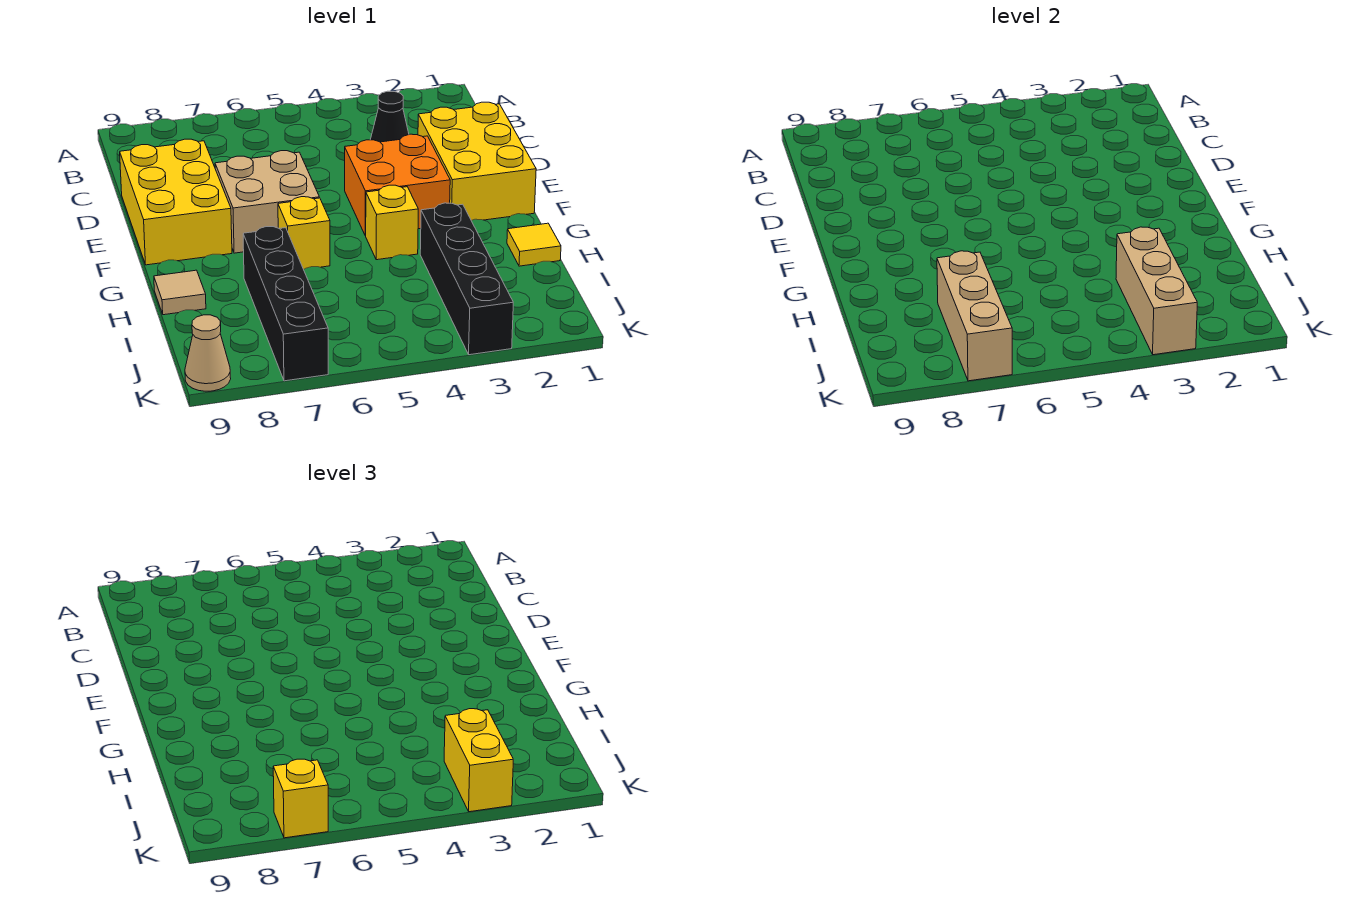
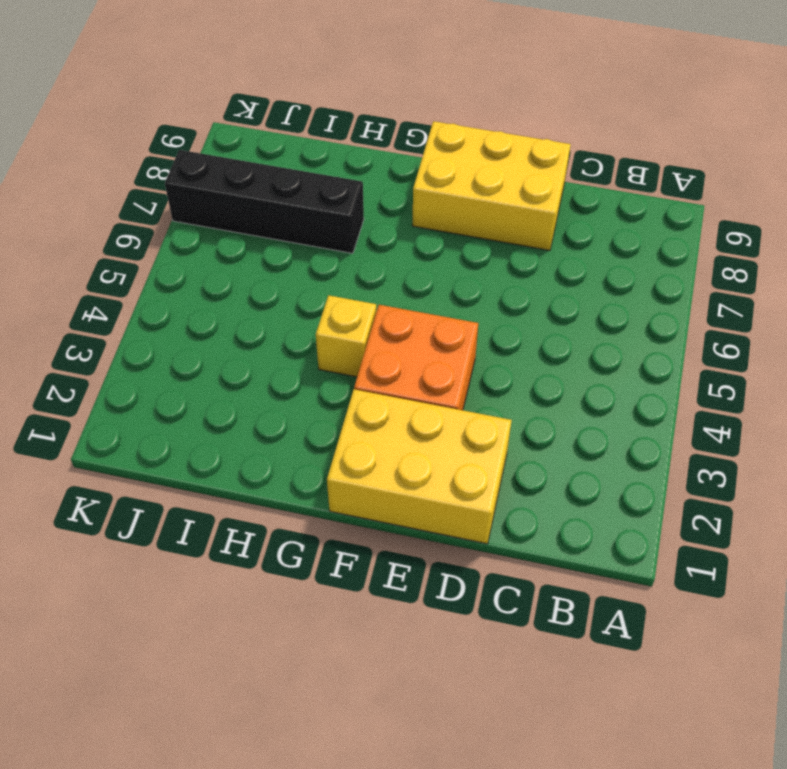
none -> black 1x1 cone [370,91,409,142]
none -> tan 2x2 brick [215,151,319,253]
none -> yellow 1x1 brick [278,197,330,269]

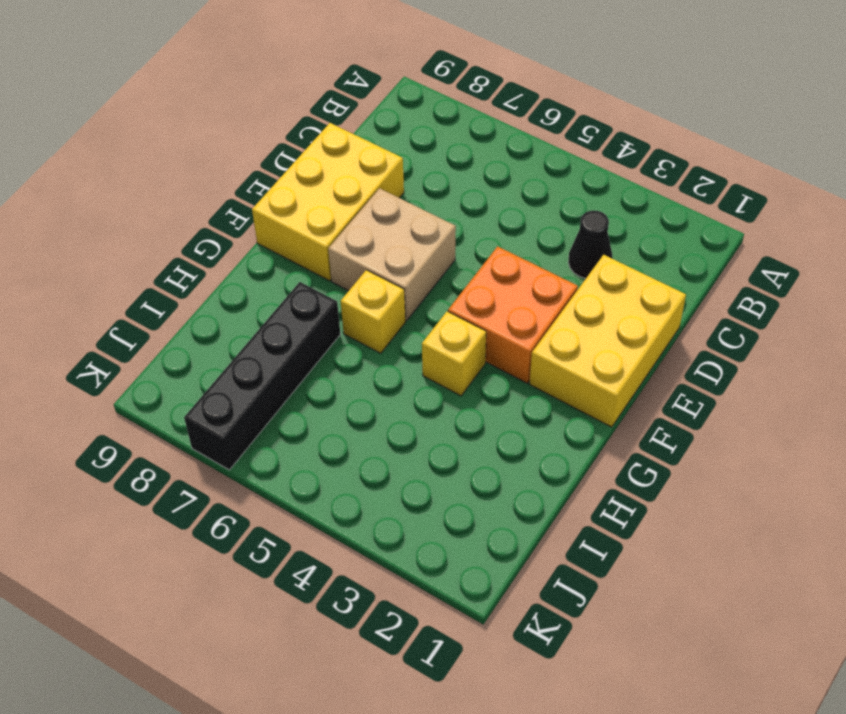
none -> yellow 1x1 tile [507,223,561,266]
none -> black 1x4 brick [420,203,513,355]
none -> tan 1x1 tile [154,270,206,315]

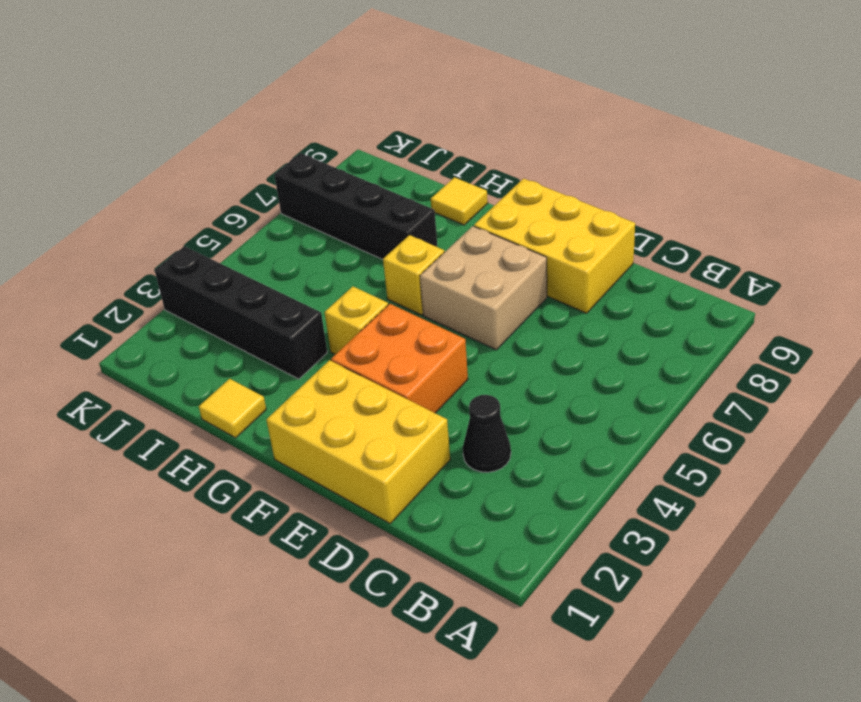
yellow 1x1 tile [431,177,488,225] -> tan 1x1 tile [154,270,206,315]
none -> tan 1x1 cone [185,315,231,391]
none -> tan 1x3 brick [1116,227,1197,355]
none -> tan 1x3 brick [937,251,1012,381]

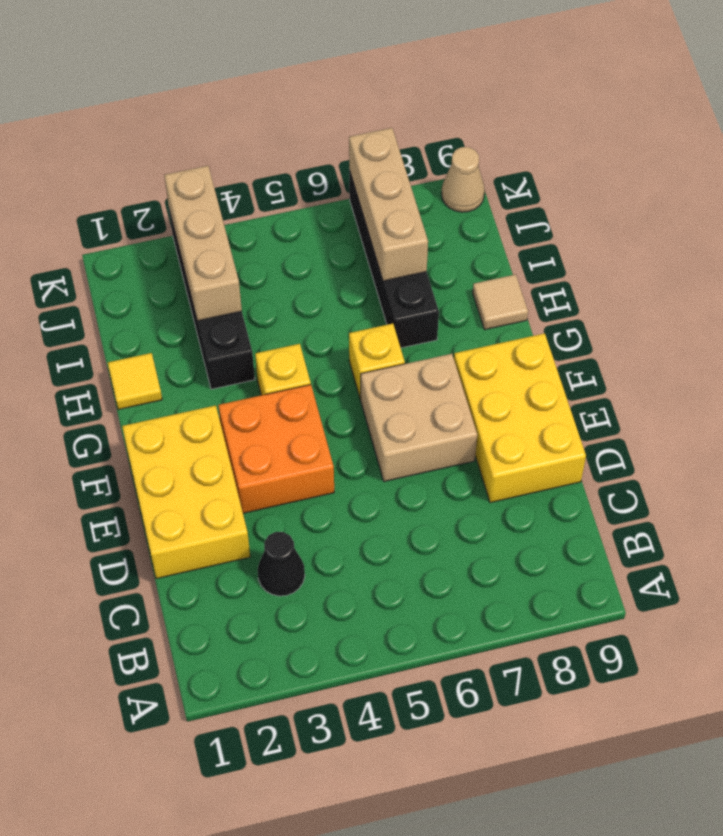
none -> yellow 1x2 brick [444,709,513,812]
none -> yellow 1x1 brick [273,759,328,838]

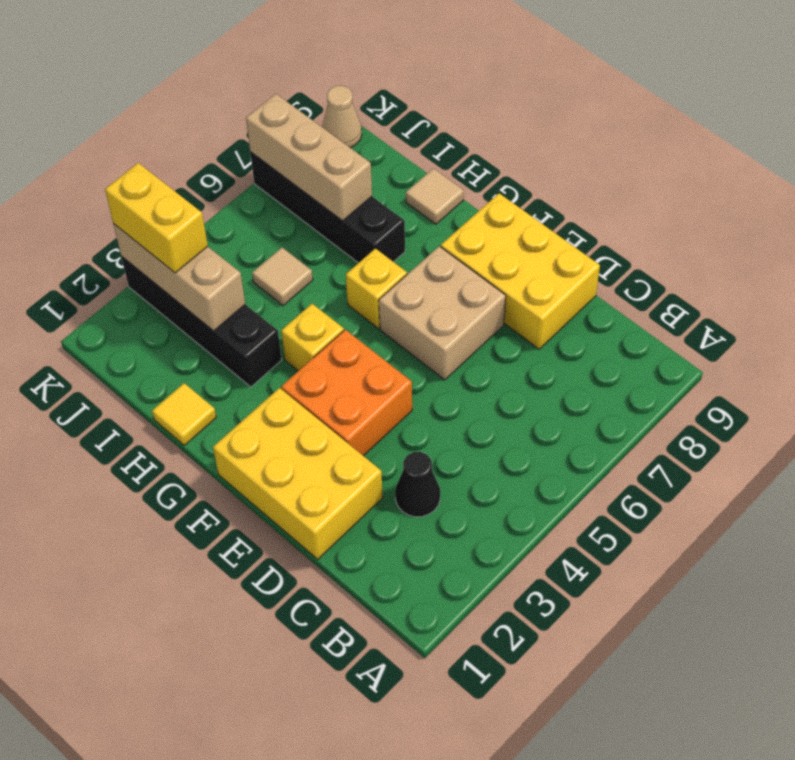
tan 1x1 tile [252,248,313,306] -> none
none -> yellow 1x1 brick [273,759,328,838]

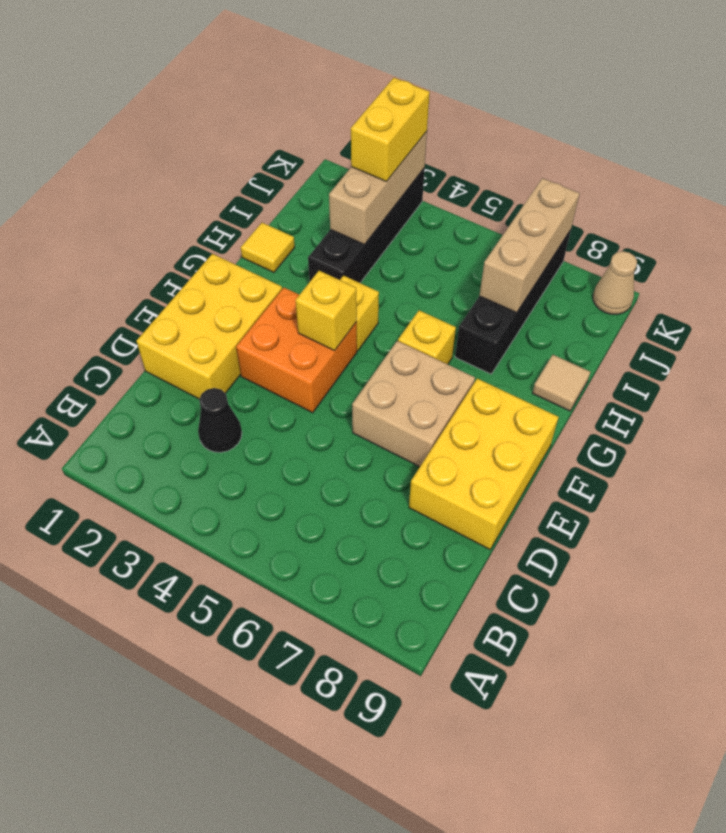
yellow 1x1 brick [295,271,357,351] -> yellow 1x1 brick moved to [273,759,328,838]

